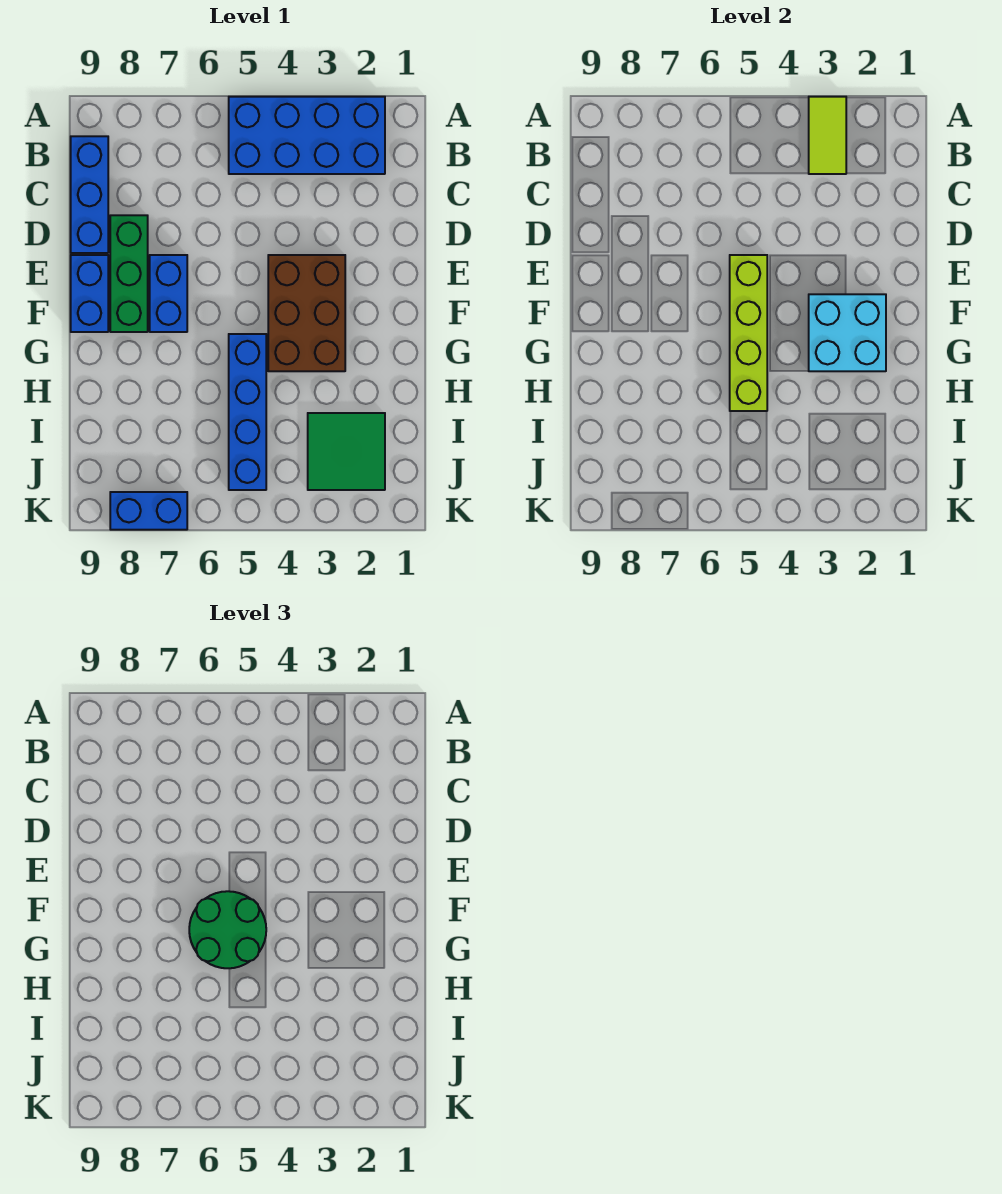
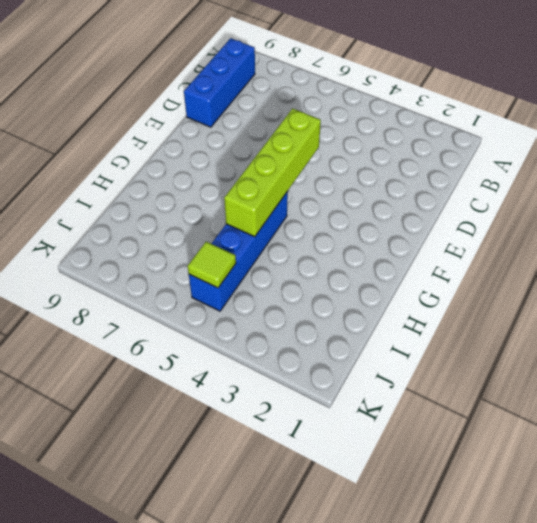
lime 1x1 tile [188,242,236,288] -> none
none -> blue 2x4 brick [229,97,385,174]
none -> green 1x3 brick [110,215,148,332]
none -> brown 2x3 brick [268,255,345,371]

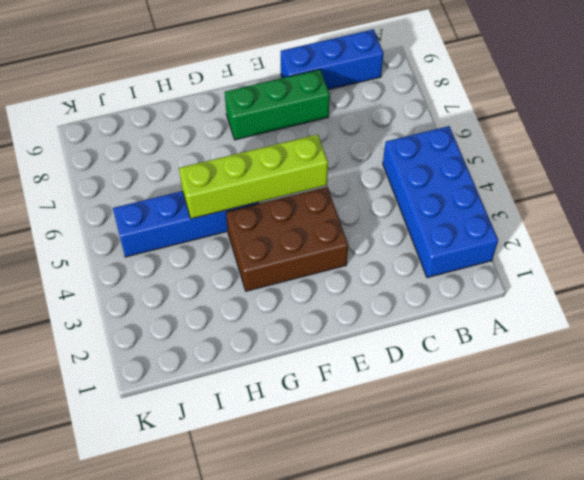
none -> blue 1x2 brick [150,255,187,332]
none -> blue 1x2 brick [71,255,108,332]
none -> green 2x2 tile [308,413,385,490]

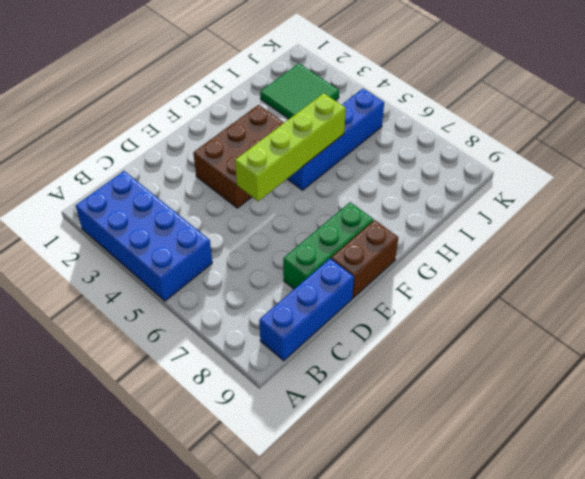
brown 1x2 brick [331,220,398,298] -> blue 1x2 brick [71,255,108,332]
none -> blue 1x2 brick [150,255,187,332]
none -> blue 1x2 brick [110,492,187,530]
none -> lime 1x2 tile [809,97,846,174]

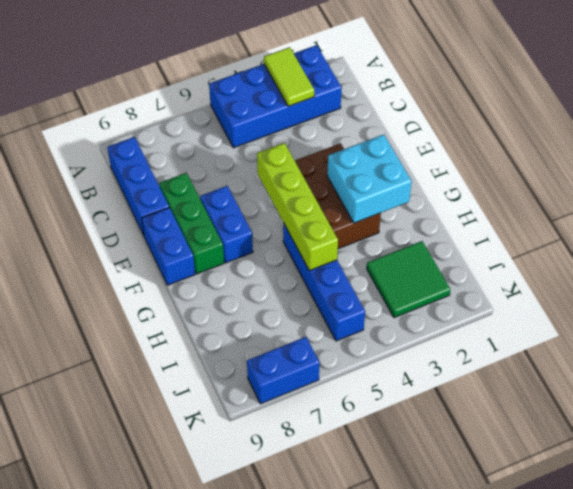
none -> green 2x2 round brick [189,891,266,968]

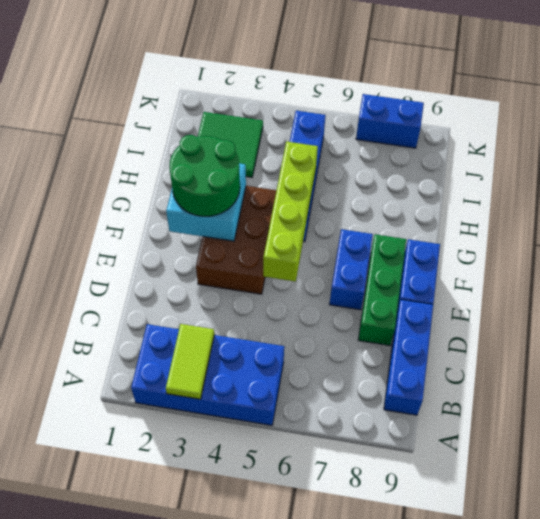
green 2x2 round brick [170,135,240,216] -> green 2x2 round brick moved to [189,891,266,968]

